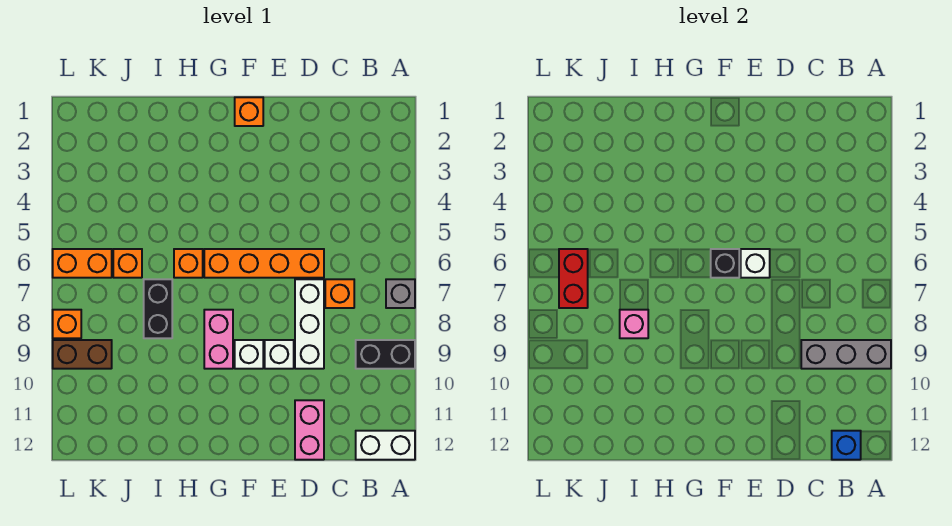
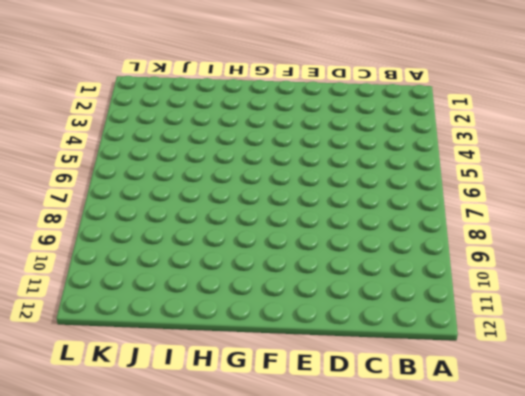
none -> grey 1x1 brick [386,279,415,308]
none -> black 1x2 brick [356,340,415,369]
none -> white 1x2 brick [356,431,415,460]

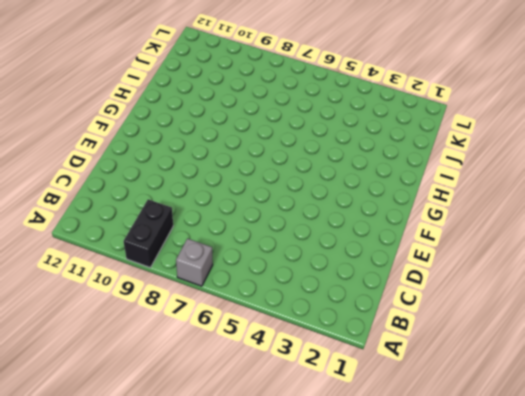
none -> white 1x2 brick [356,431,415,460]
none -> orange 1x1 brick [325,279,354,308]
none -> orange 1x4 brick [204,249,324,278]

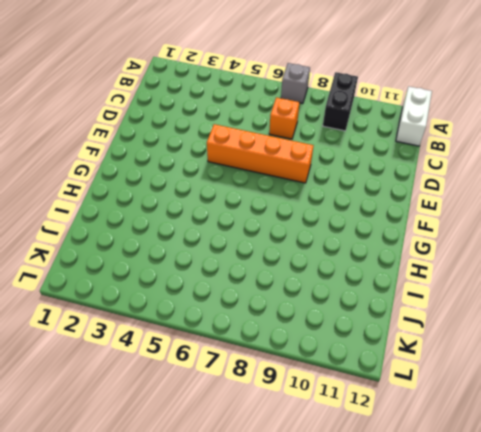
orange 1x4 brick [207,124,314,183] -> orange 1x4 brick turned to [204,249,324,278]
none -> white 1x3 brick [295,279,324,369]
none -> pink 1x2 brick [295,400,324,460]
none -> white 1x1 brick [265,340,294,369]

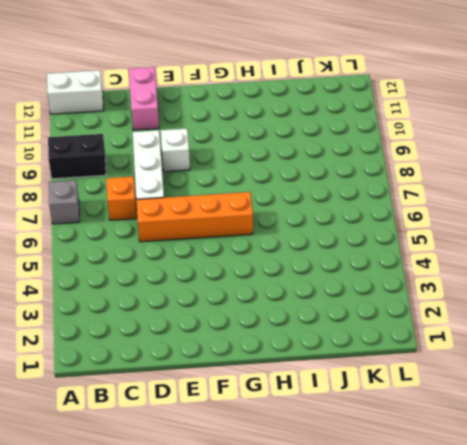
none -> orange 1x1 brick [235,97,263,126]
none -> white 1x1 brick [235,340,263,369]
none -> pink 1x2 brick [204,310,233,369]

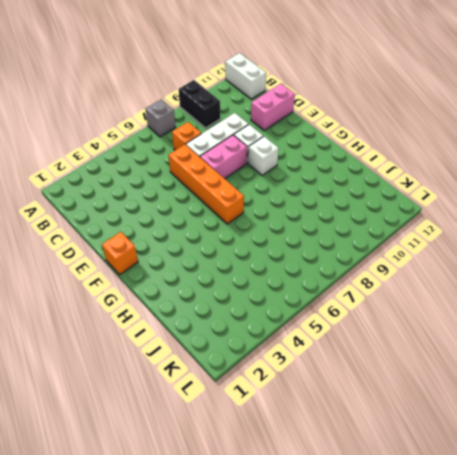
pink 1x2 brick [200,135,247,179] -> pink 1x2 brick moved to [204,310,233,369]
none -> orange 1x1 brick [174,249,203,278]
none -> black 1x2 brick [144,279,172,338]
none -> orange 1x1 brick [113,249,142,278]

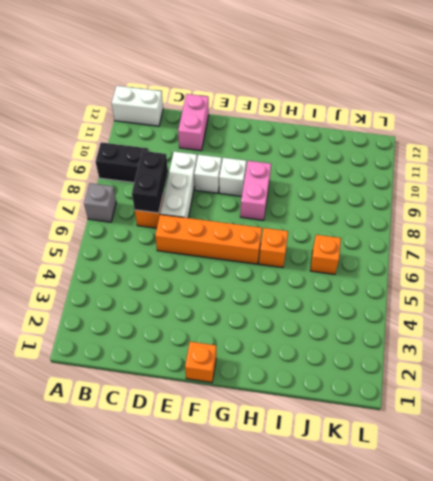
black 1x2 brick [132,151,168,213] -> black 1x2 brick moved to [144,279,172,338]
none -> orange 1x2 brick [53,249,112,278]
none -> brown 1x2 brick [53,340,112,369]
none -> orange 1x1 brick [53,310,81,338]

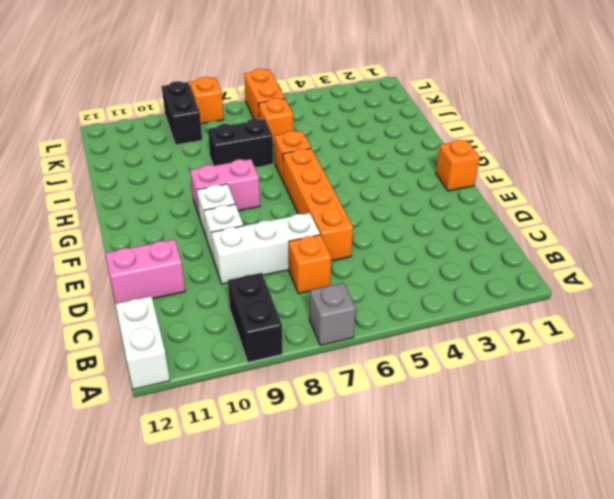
black 1x2 brick [162,81,202,145] -> brown 1x2 brick [53,340,112,369]
none -> grey 1x3 brick [801,340,891,369]
none -> blue 1x1 brick [832,431,861,460]
none -> white 1x1 brick [741,249,770,278]

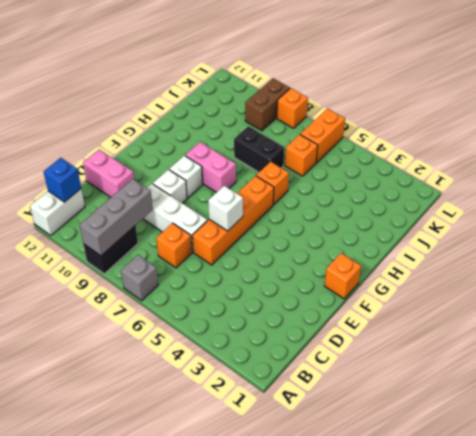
none -> black 1x1 brick [711,249,739,278]
none -> pink 1x1 brick [620,310,648,338]
none -> red 1x2 brick [559,249,588,308]

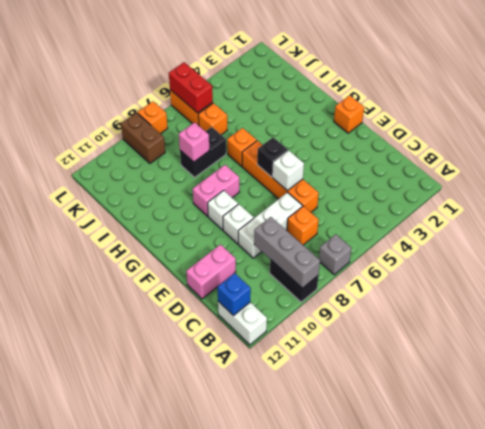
red 1x2 brick [169,62,213,113] -> red 1x2 brick turned to [559,249,588,308]

